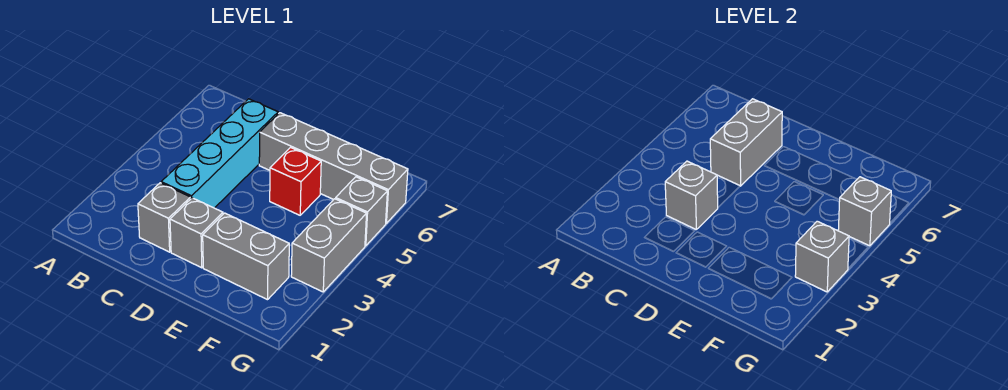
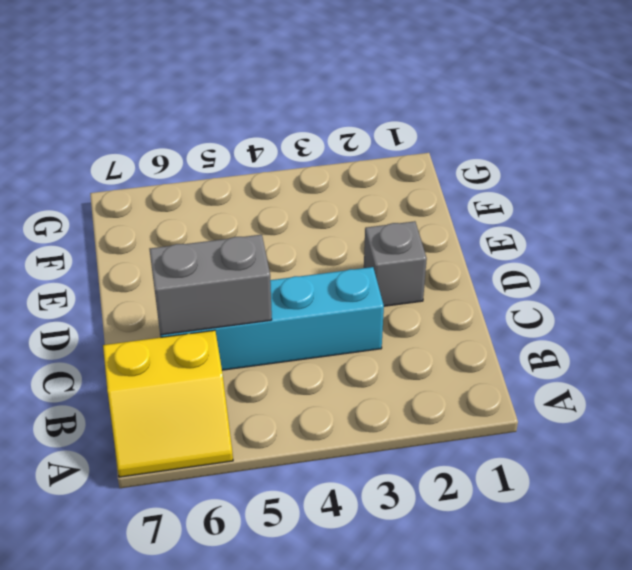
yellow 2x2 slope [103,330,233,477] -> none
none -> grey 1x1 brick [138,183,191,252]
none -> grey 1x4 brick [259,113,408,223]
none -> grey 1x2 brick [203,213,289,300]

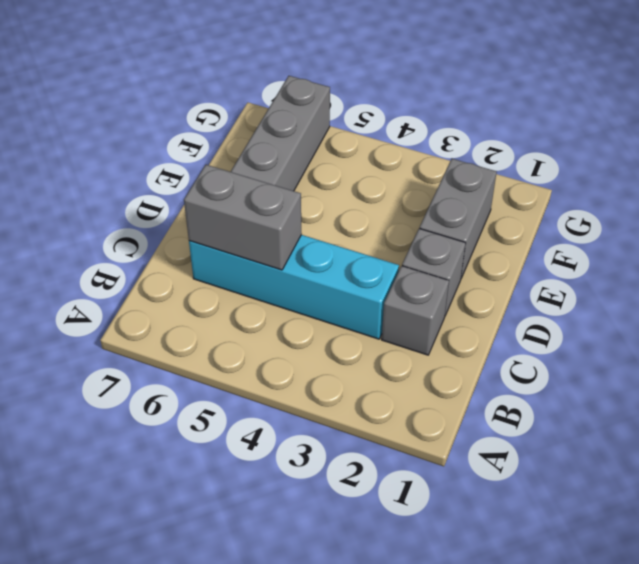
none -> red 1x1 brick [270,148,321,215]
none -> grey 1x2 brick [291,199,367,292]
none -> grey 1x1 brick [336,177,387,246]

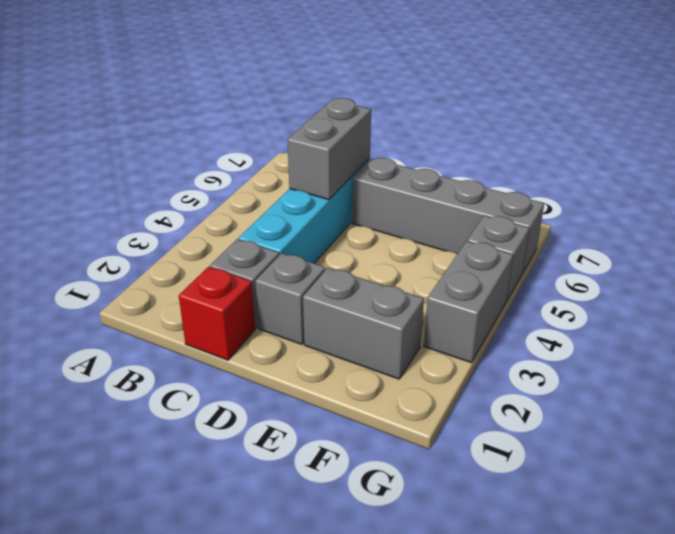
red 1x1 brick [179,267,255,360] -> red 1x1 brick moved to [270,148,321,215]
none -> grey 1x1 brick [665,161,718,229]
none -> grey 1x1 brick [795,221,849,292]
none -> grey 1x1 brick [838,177,891,246]

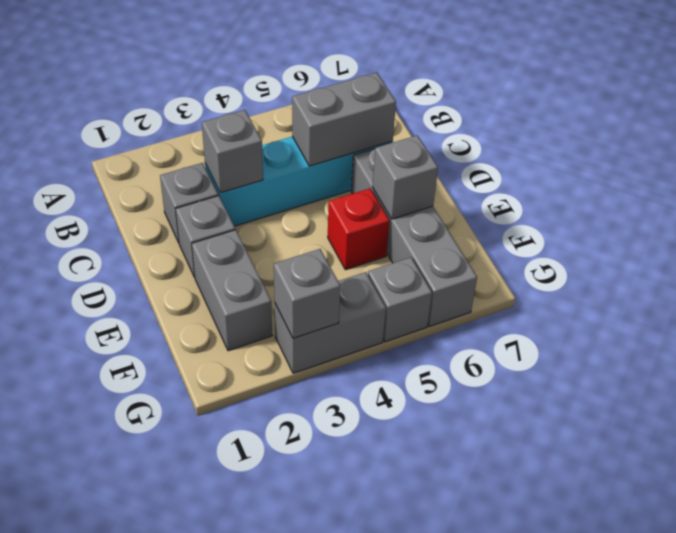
grey 1x1 brick [373,135,438,219] -> grey 1x1 brick moved to [838,177,891,246]

